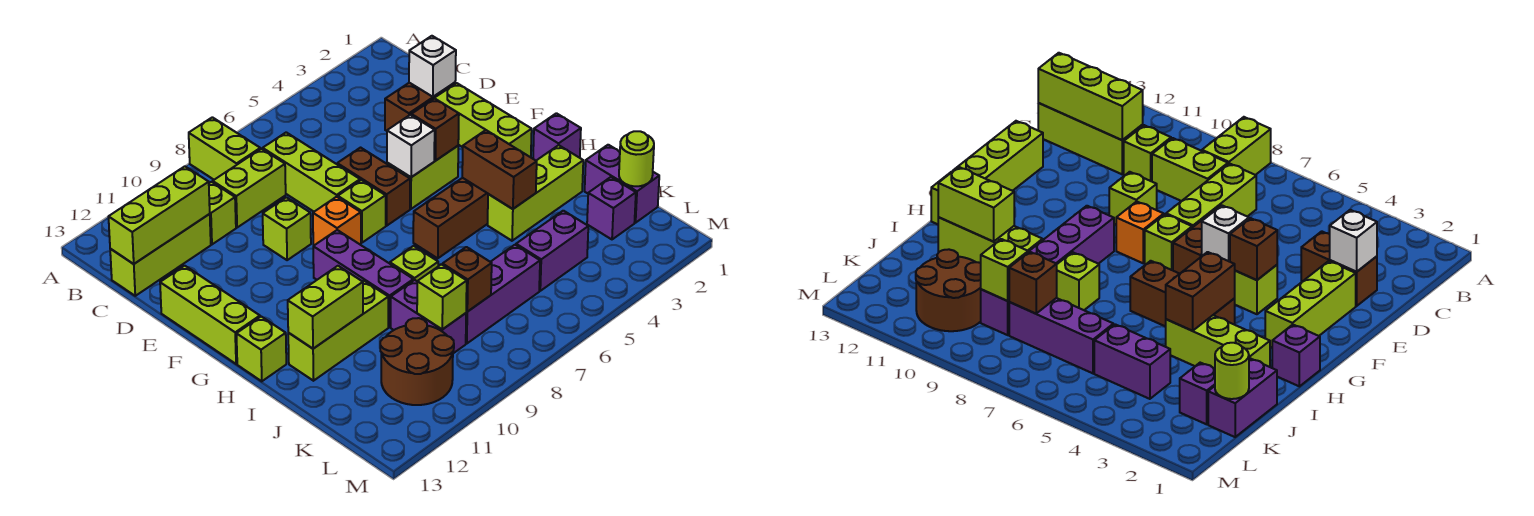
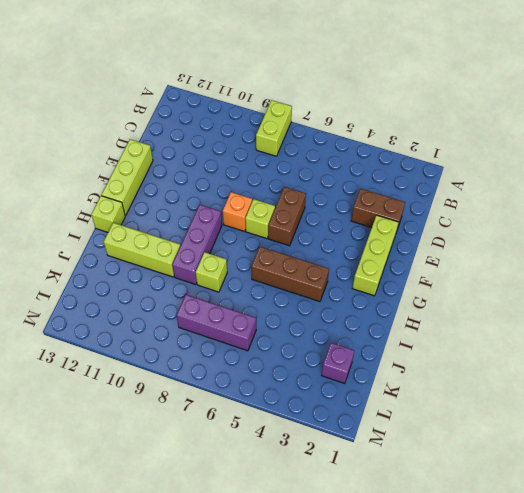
none -> lime 1x3 brick [263,132,360,212]
none -> lime 1x2 brick [213,149,286,228]
none -> lime 1x1 brick [209,182,236,244]
none -> lime 1x3 brick [110,214,211,296]

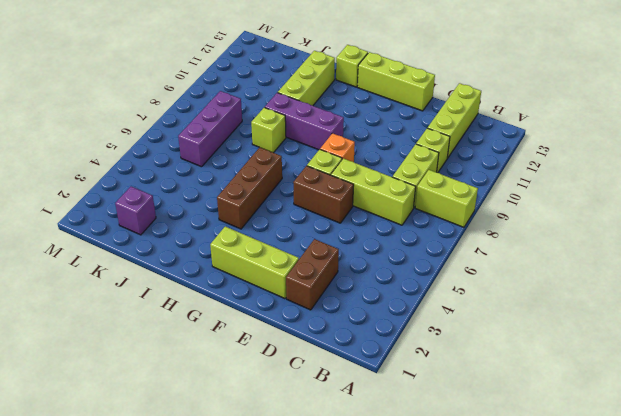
none -> lime 1x1 brick [263,197,311,260]
none -> lime 1x2 brick [387,146,458,209]
none -> purple 1x1 brick [533,113,581,160]
none -> lime 1x3 brick [488,145,583,241]

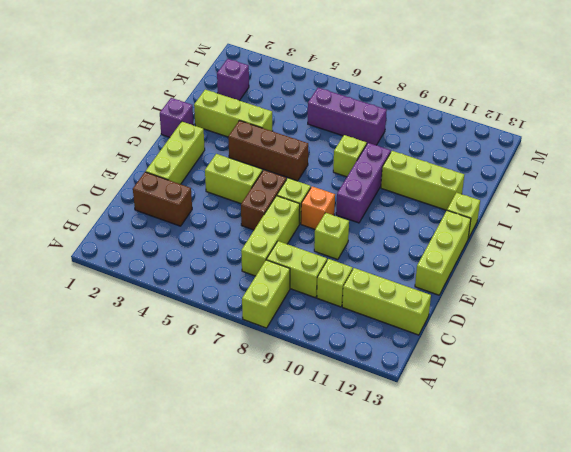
none -> purple 1x2 brick [585,145,659,223]
none -> purple 1x2 brick [391,280,466,353]
none -> purple 1x2 brick [516,211,588,291]
none -> brown 2x2 round brick [380,318,454,405]

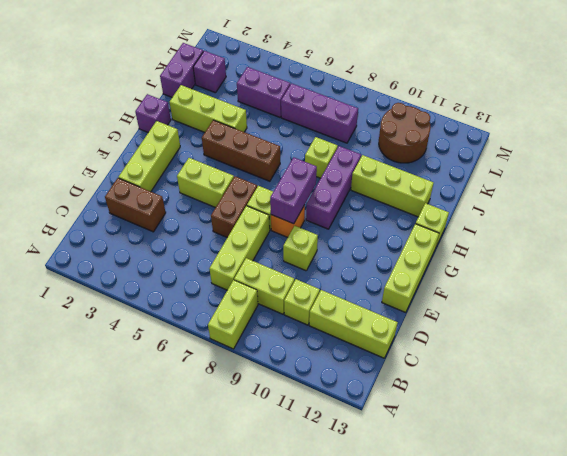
purple 1x2 brick [270,157,317,224] -> purple 1x2 brick moved to [391,280,466,353]
none -> lime 1x3 brick [108,166,210,264]
none -> white 1x1 brick [409,36,456,97]
none -> brown 1x1 brick [411,98,459,161]
none -> white 1x1 brick [387,115,435,177]

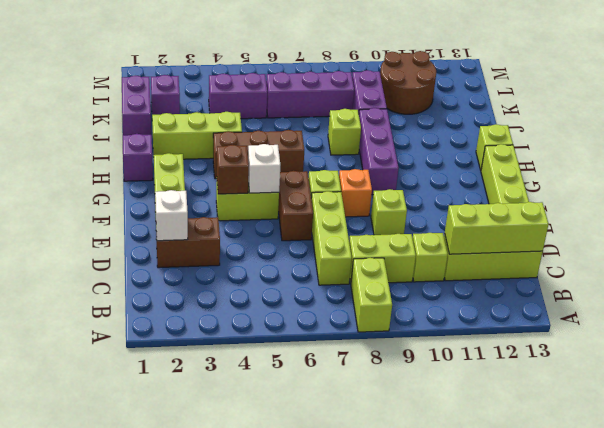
none -> lime 1x3 brick [288,281,388,381]
none -> brown 1x2 brick [462,130,537,209]
none -> lime 1x2 brick [288,266,363,349]
none -> lime 1x1 round brick [619,131,654,186]

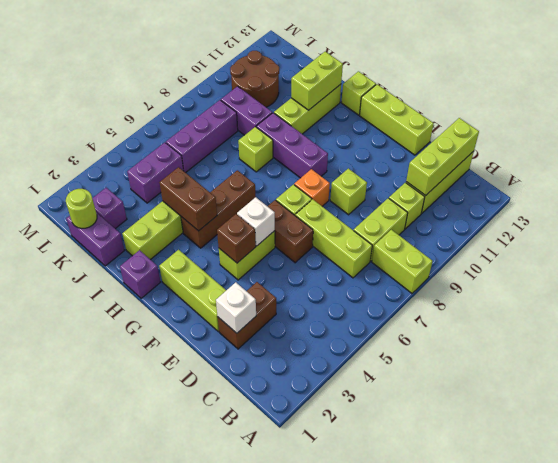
none -> brown 1x1 brick [443,247,492,312]
none -> lime 1x1 brick [417,264,467,329]

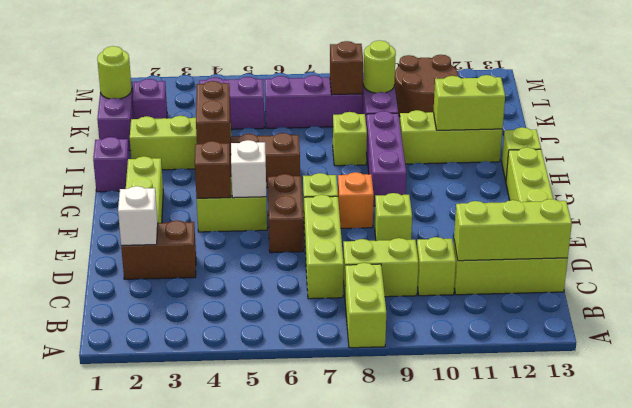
lime 1x1 round brick [363,40,396,93] -> lime 1x1 brick [417,264,467,329]

